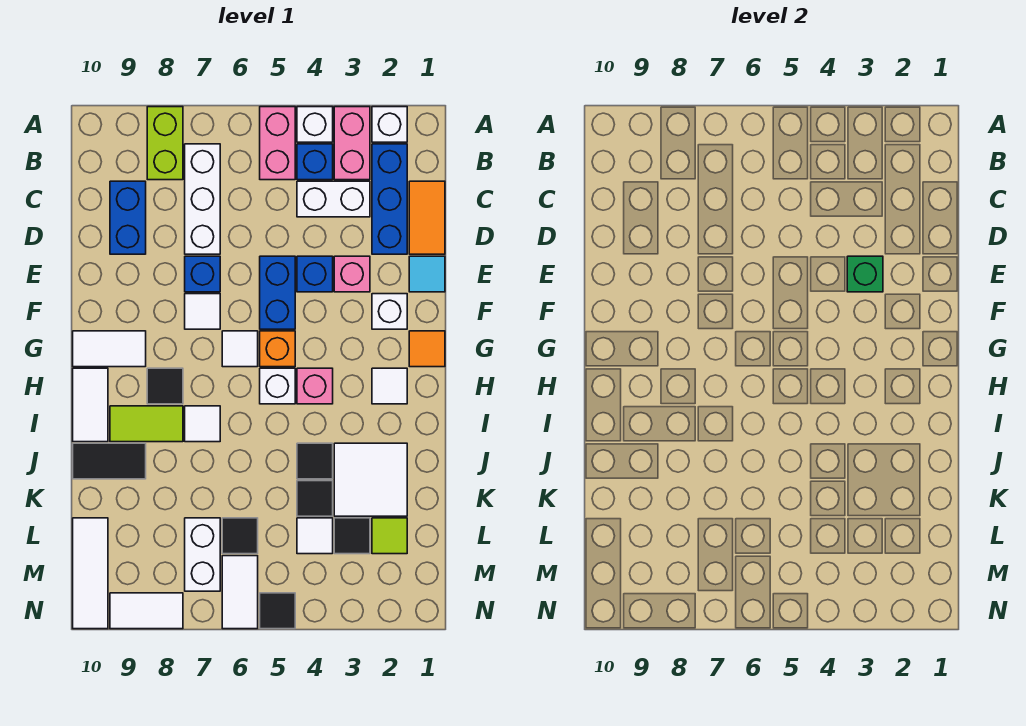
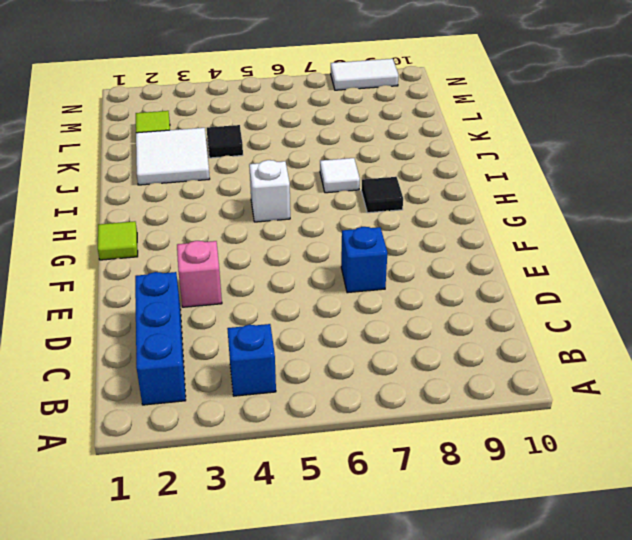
lime 1x1 tile [98,221,138,260] -> orange 1x1 tile [409,331,445,367]
none -> white 1x1 brick [372,107,407,142]
none -> pink 1x2 brick [334,107,370,180]
none -> white 1x1 brick [297,107,333,142]
none -> pink 1x2 brick [260,107,295,180]

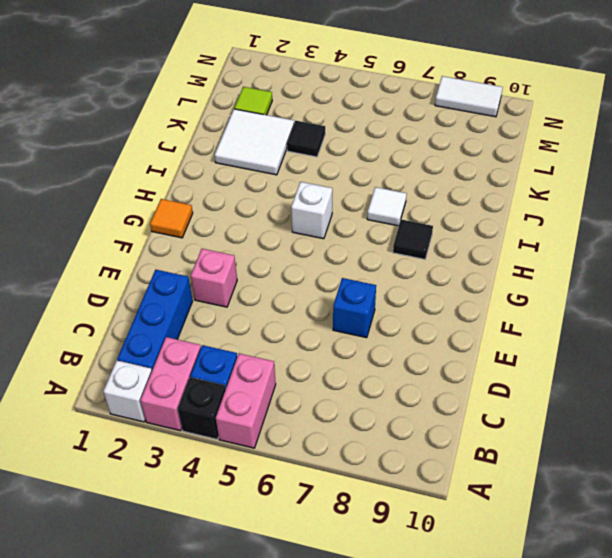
black 1x1 brick [178,377,226,439] -> white 1x1 brick [297,107,333,142]
none -> lime 1x2 brick [147,107,183,180]
none -> white 1x3 brick [185,144,220,254]
none -> orange 1x2 tile [409,181,445,254]
none -> white 1x2 brick [297,181,370,217]

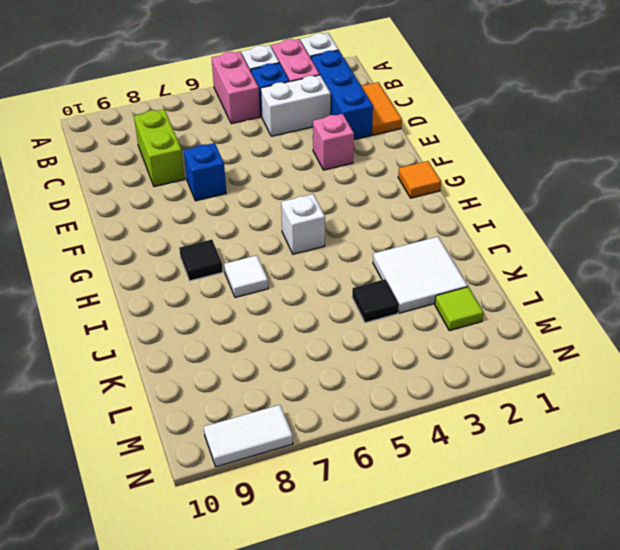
lime 1x2 brick [134,109,185,187] -> lime 1x2 brick moved to [147,107,183,180]
none -> white 1x3 brick [185,144,220,254]
none -> blue 1x2 brick [110,181,146,254]
none -> cyan 1x1 tile [409,256,445,292]
none -> blue 1x1 brick [297,256,333,292]

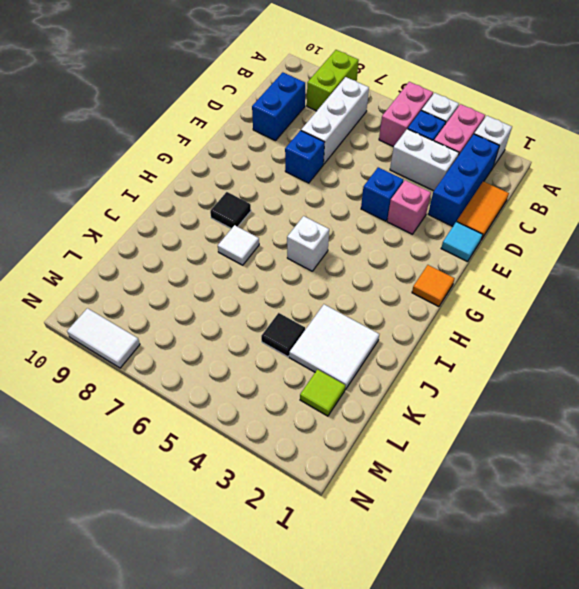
none -> blue 1x2 brick [260,256,295,329]
none -> white 1x1 brick [372,294,407,329]
none -> white 1x1 tile [185,294,220,329]
none -> orange 1x1 brick [260,331,295,367]

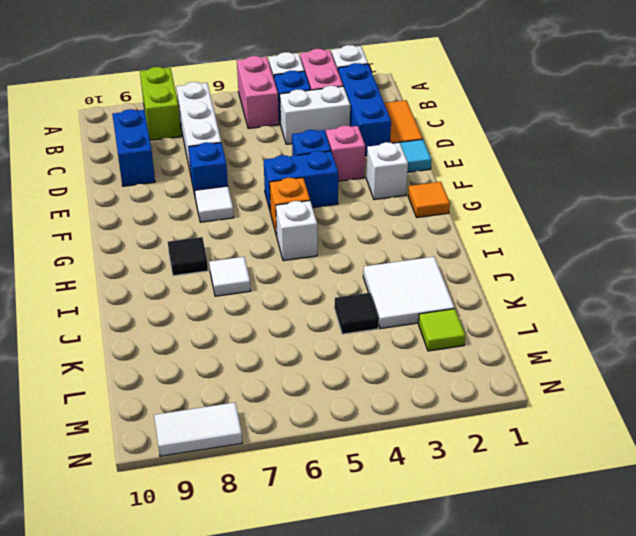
blue 1x2 brick [264,151,338,213] -> blue 1x2 brick turned to [260,256,295,329]
none -> white 1x1 tile [222,331,258,367]
none -> white 1x2 tile [73,331,146,367]
none -> white 1x1 tile [372,368,407,404]
none -> pink 1x1 brick [297,368,333,404]

